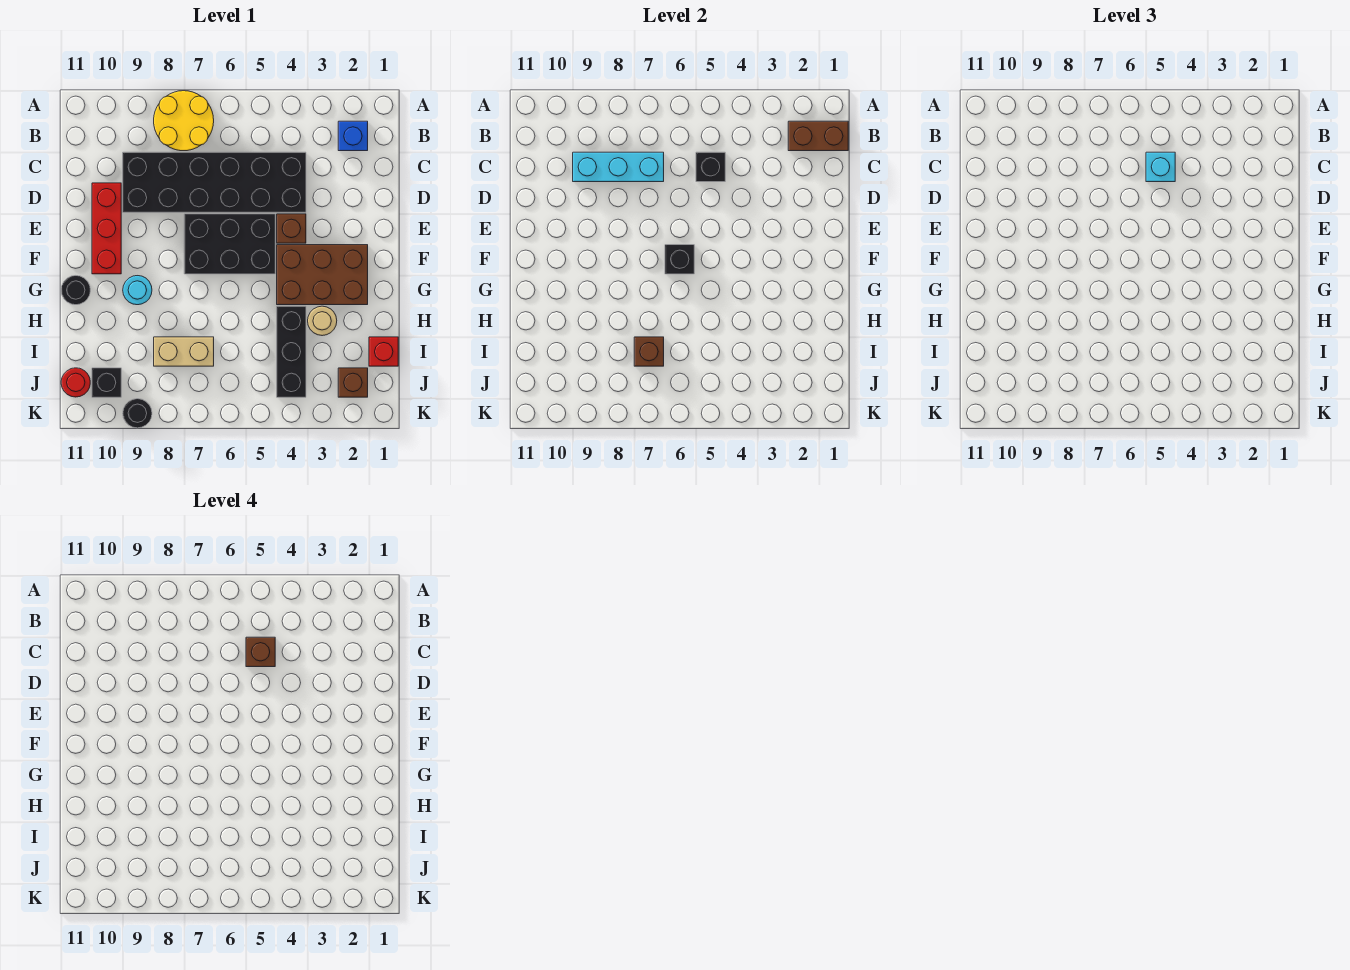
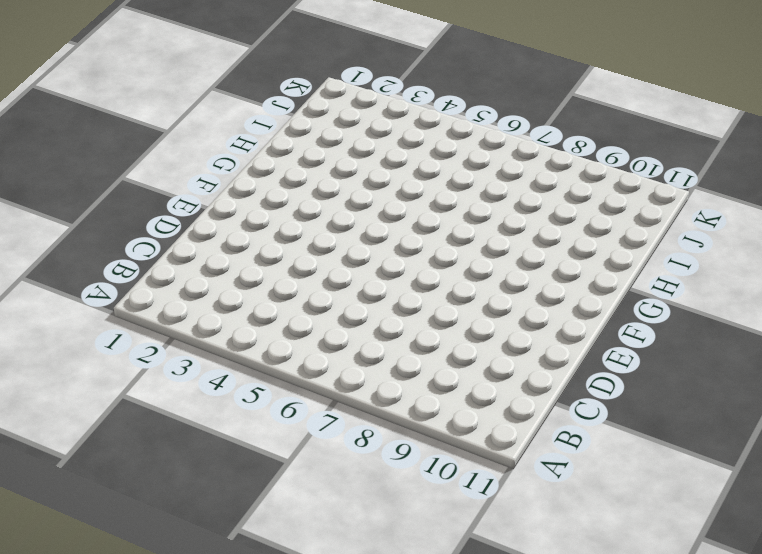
none -> yellow 2x2 round brick [154,91,214,151]
none -> blue 1x1 brick [338,121,368,151]
none -> black 2x6 brick [123,152,306,212]

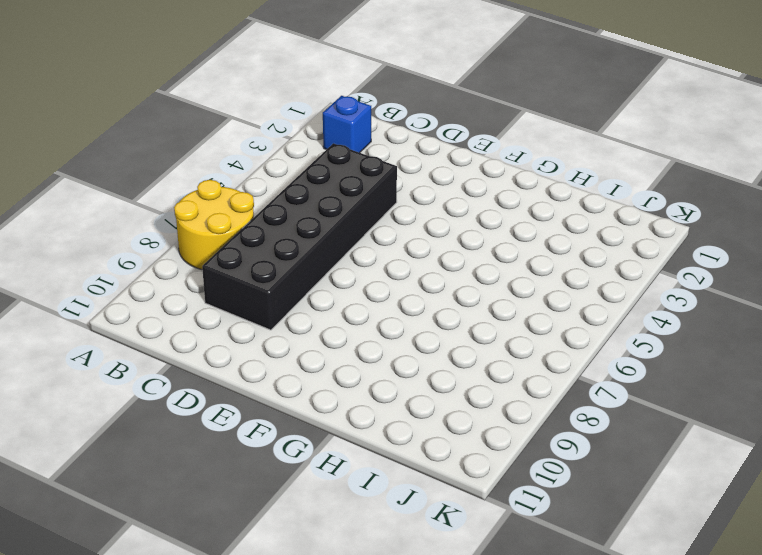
none -> red 1x3 brick [92,183,121,274]
none -> brown 1x1 brick [277,214,306,243]
none -> black 2x3 brick [184,214,275,274]

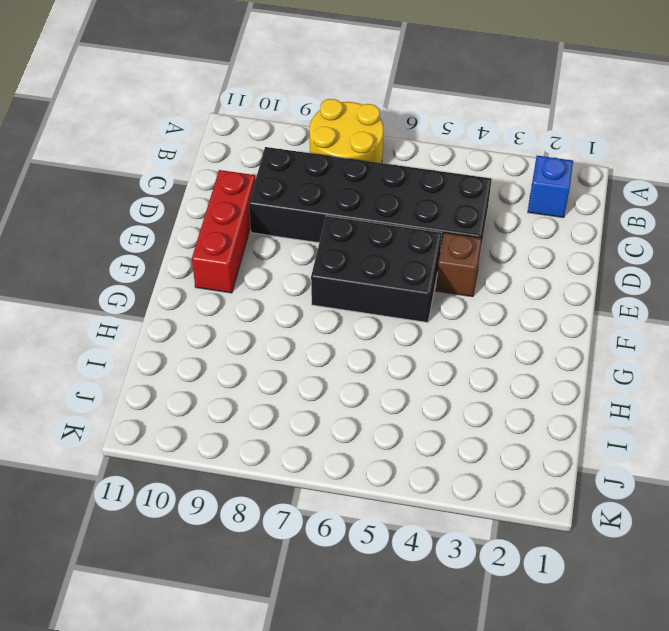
none -> brown 2x3 brick [277,245,368,305]
none -> cyan 1x1 round brick [123,276,152,305]
none -> black 1x1 round brick [61,276,90,305]

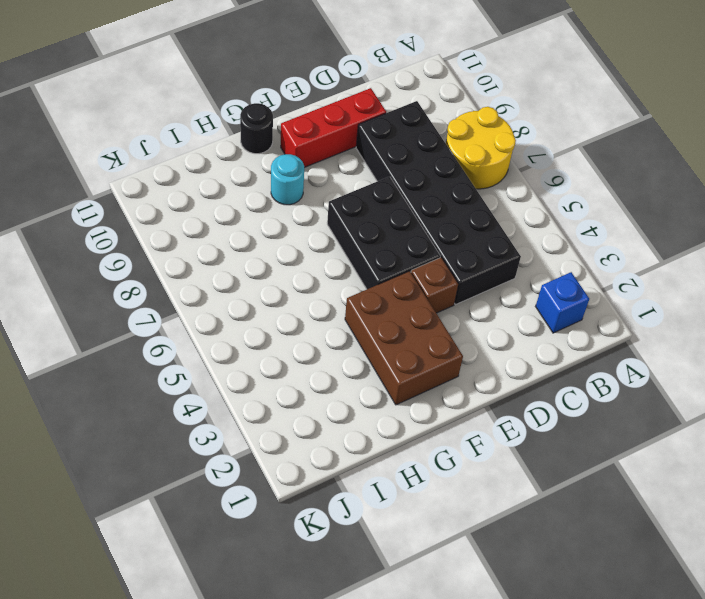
none -> tan 1x1 round brick [308,306,337,336]
none -> black 1x3 brick [277,306,306,397]
none -> red 1x1 brick [369,337,398,366]

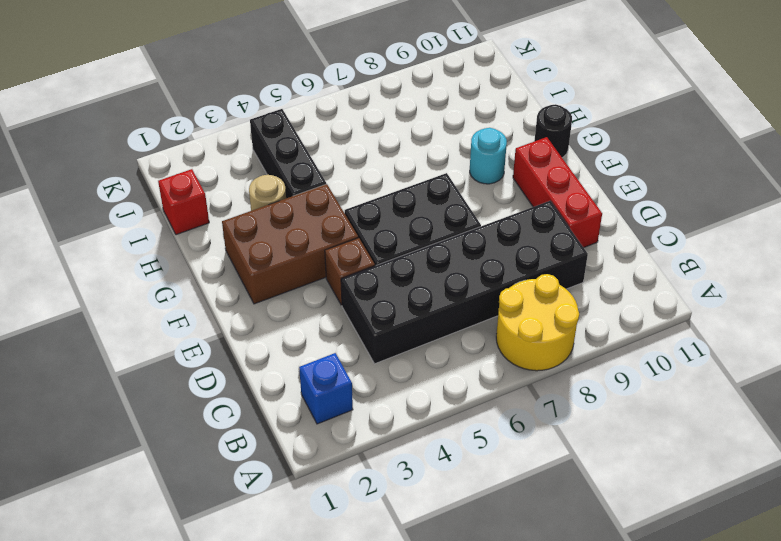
none -> tan 1x2 brick [154,337,214,366]
none -> brown 1x1 brick [338,368,368,397]
none -> black 1x1 brick [92,368,121,397]

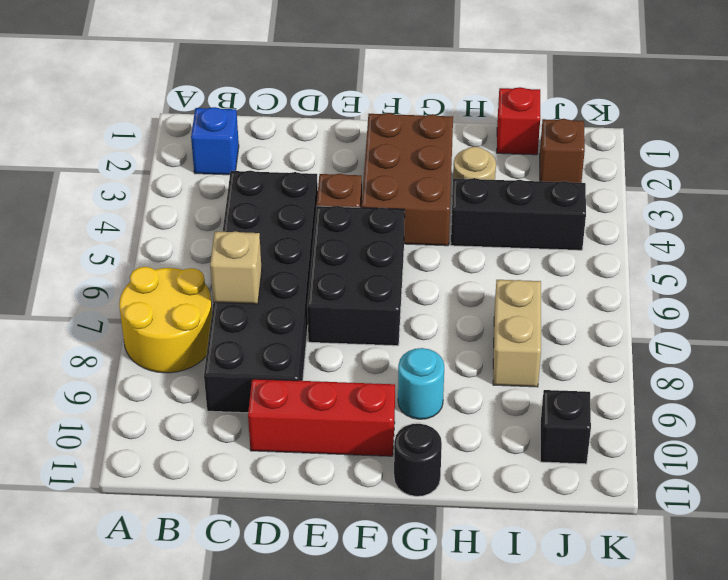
tan 1x1 brick [210,231,262,304] -> cyan 1x3 brick [573,152,664,182]
none -> red 1x1 round brick [61,368,90,397]
none -> black 1x1 round brick [123,399,152,428]
none -> brown 1x2 brick [788,121,848,151]

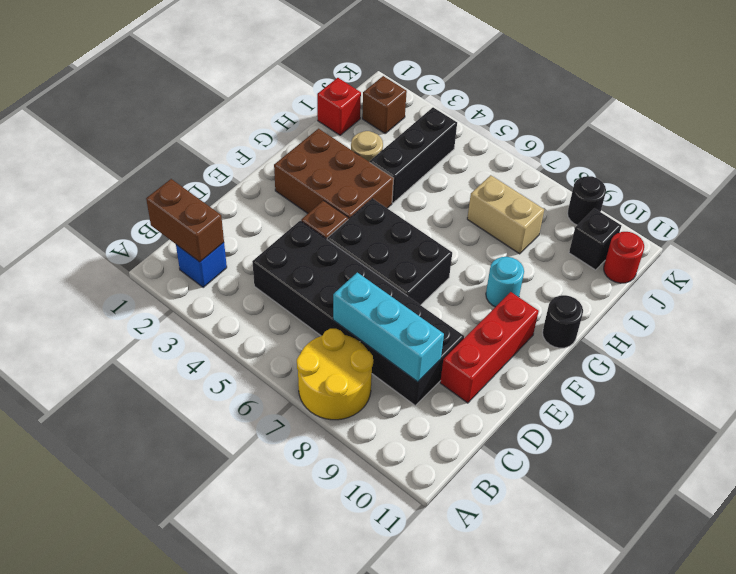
none -> black 1x1 brick [696,152,725,182]
none -> black 1x1 brick [665,245,694,274]
none -> brown 1x1 brick [634,337,664,366]

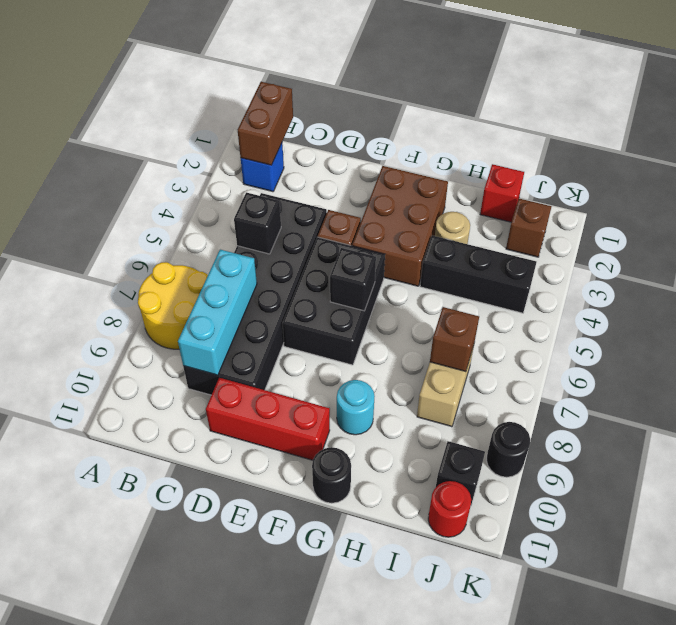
none -> cyan 1x1 brick [1146,152,1175,182]
none -> brown 1x1 brick [246,637,275,667]

